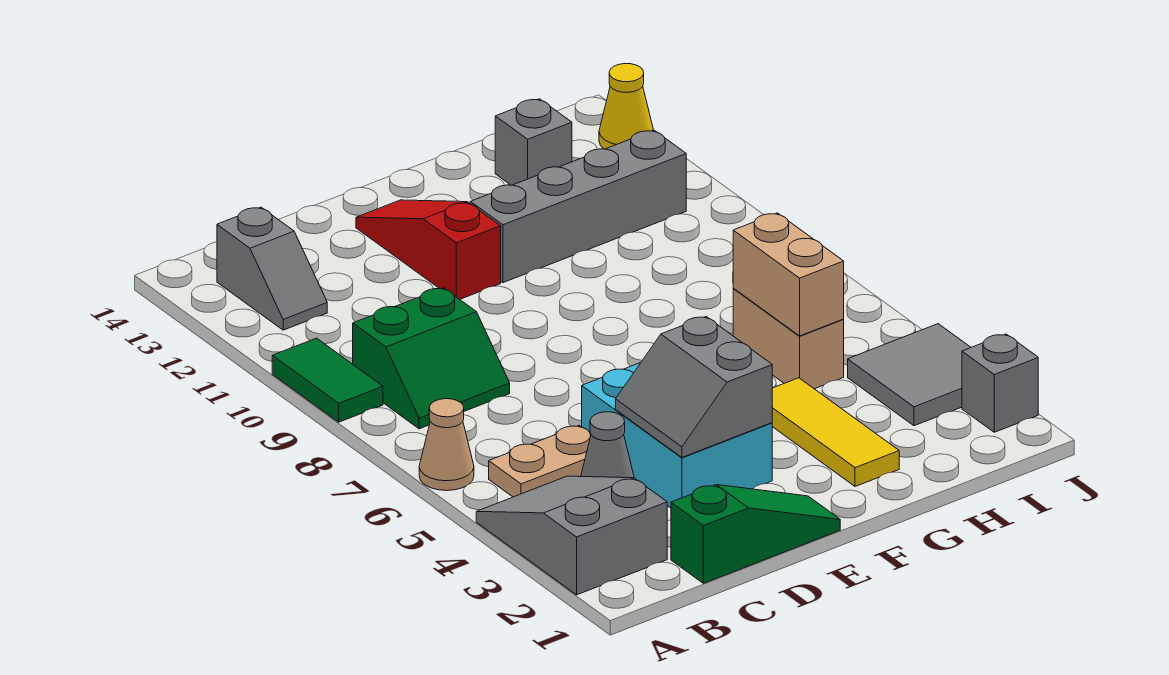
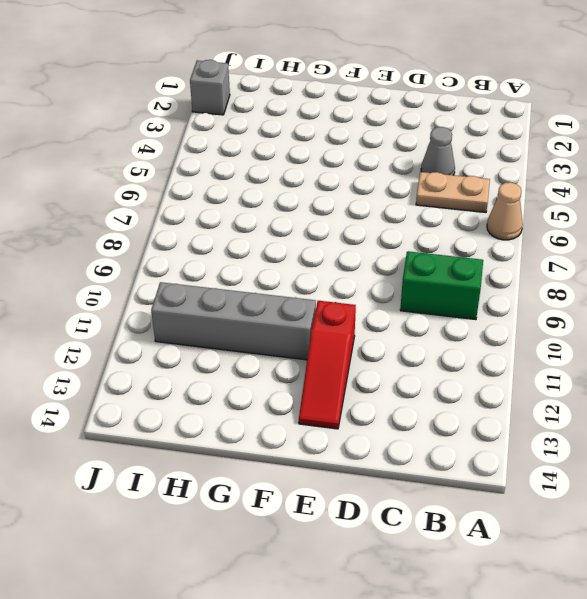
none -> grey 2x3 slope [476,476,667,595]
none -> green 1x2 tile [272,338,383,422]
none -> grey 1x2 slope [217,207,327,330]

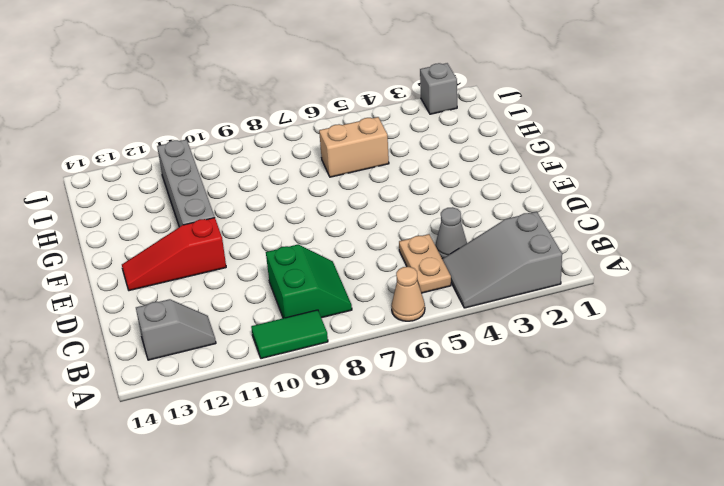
none -> green 1x3 slope [671,485,840,583]
none -> cyan 2x3 brick [582,363,772,508]
none -> yellow 1x3 tile [772,378,899,486]

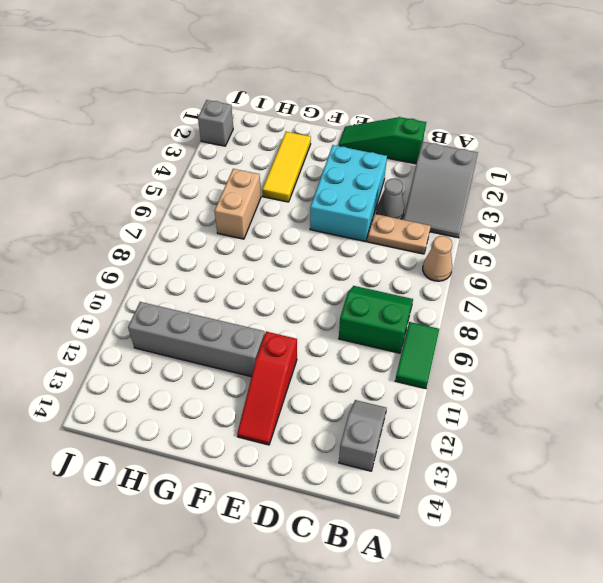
none -> grey 1x1 brick [495,99,572,185]
none -> grey 2x2 tile [848,324,971,426]
none -> yellow 1x1 cone [599,64,653,149]

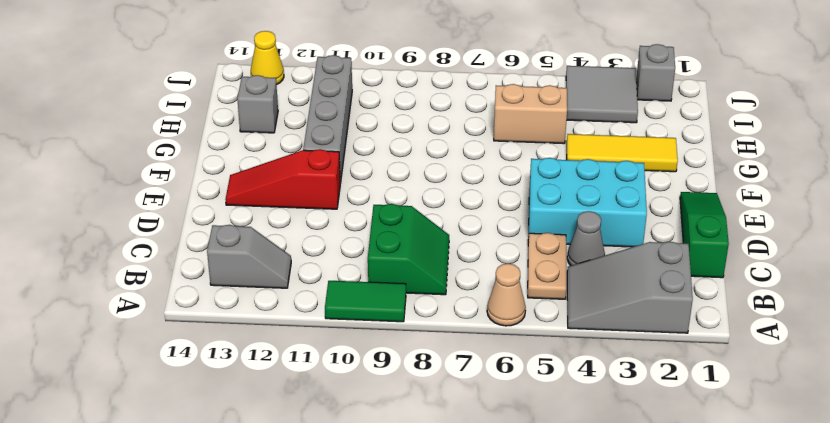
none -> grey 2x2 slope [616,317,772,457]
none -> tan 1x2 brick [733,213,844,336]

